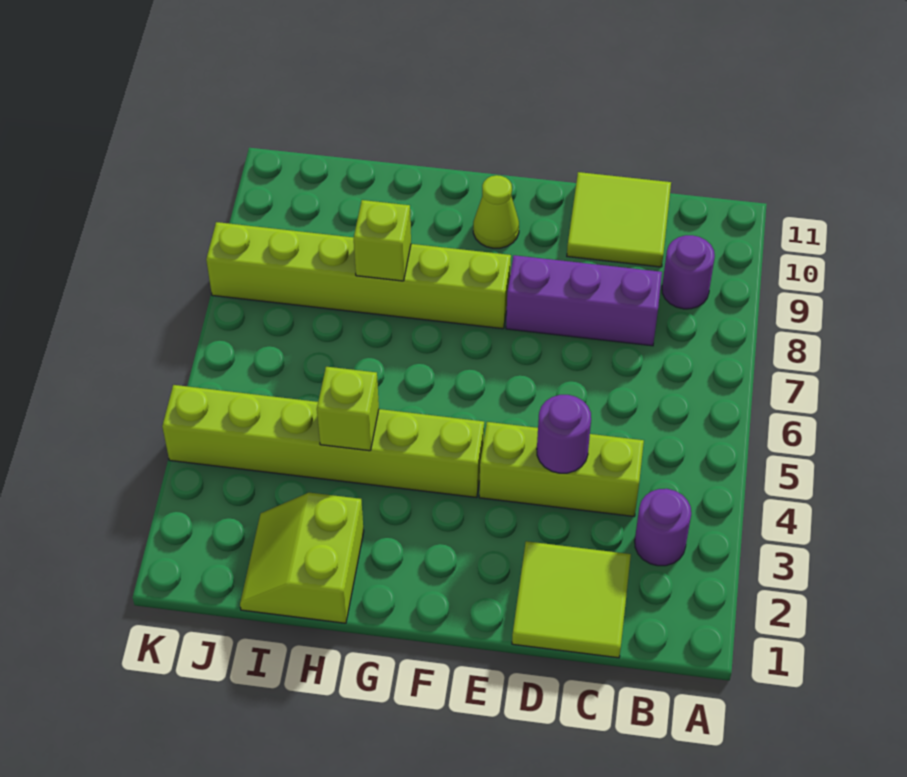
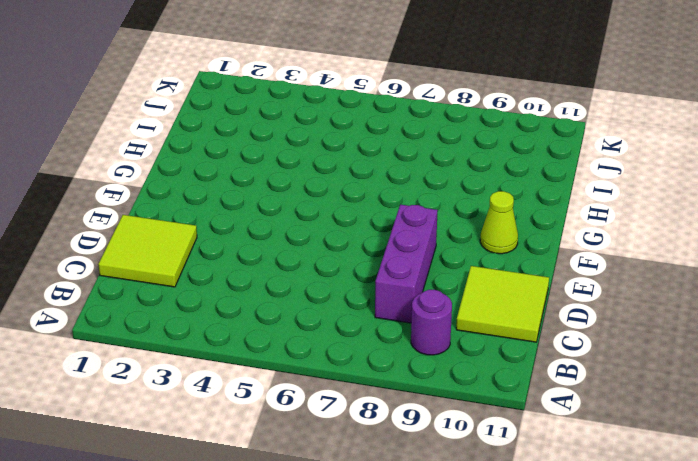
none -> purple 1x1 round brick [635,489,691,566]
none -> lime 1x3 brick [479,422,644,516]
none -> lime 1x6 brick [162,385,484,498]

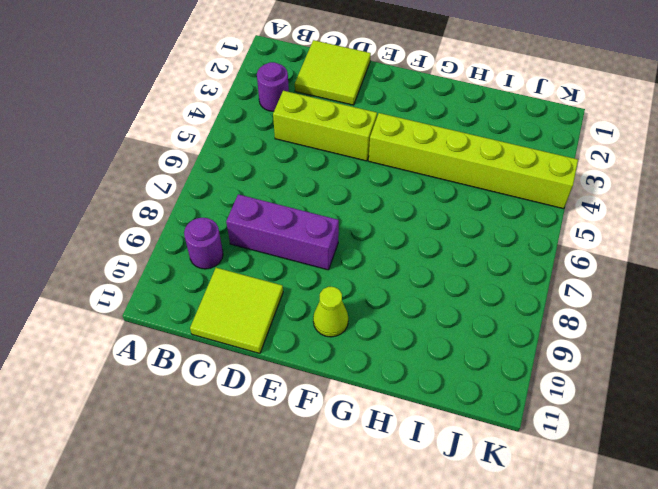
none -> lime 1x6 brick [206,222,511,329]
none -> lime 2x2 slope [240,493,364,623]
none -> purple 1x1 round brick [537,395,591,473]

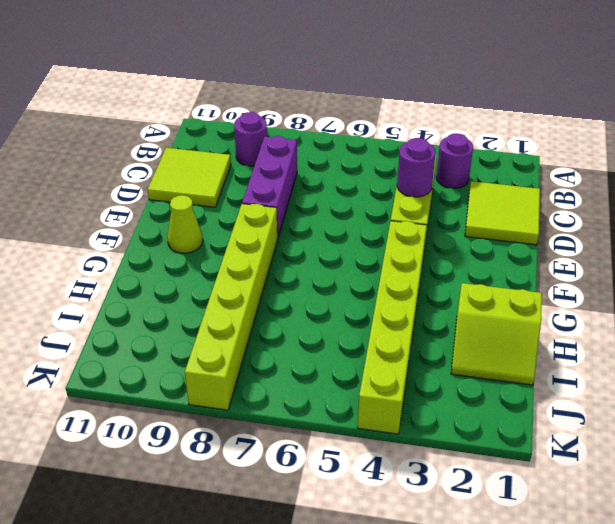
none -> lime 1x1 brick [317,367,379,451]
none -> lime 1x1 brick [354,200,411,281]

